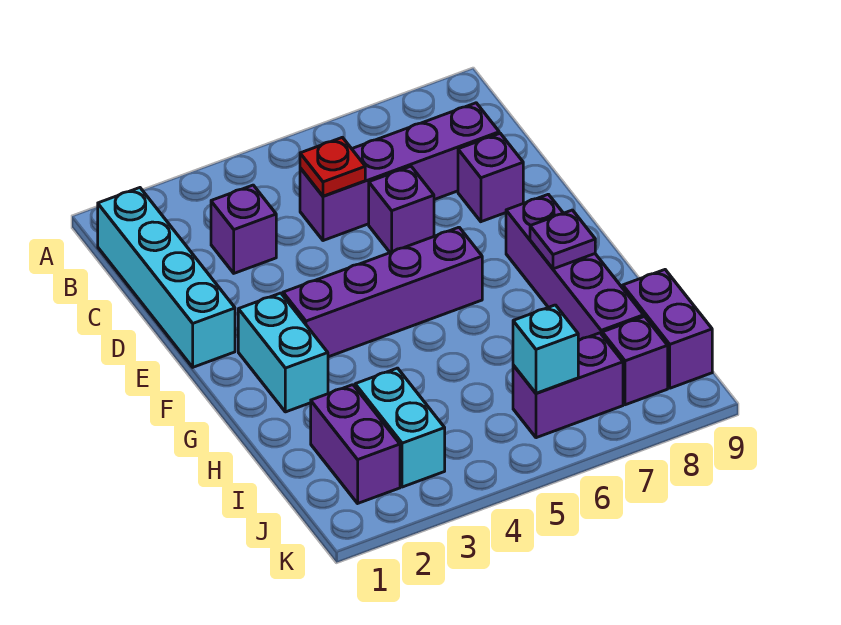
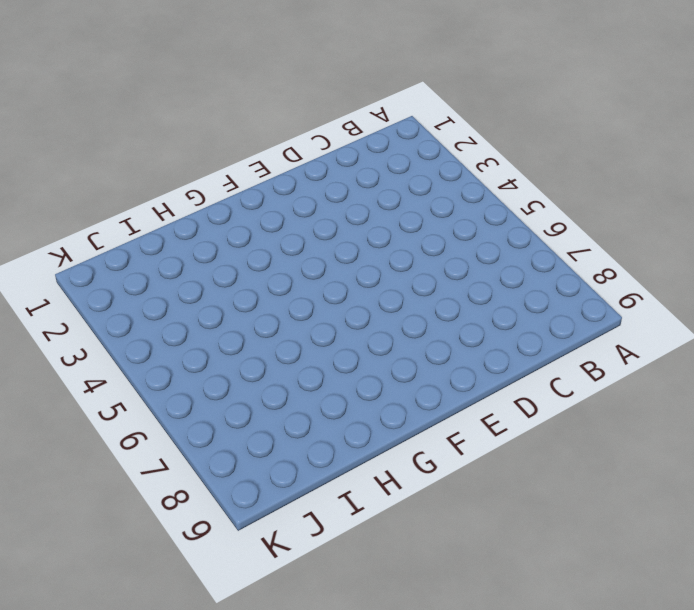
none -> cyan 1x4 brick [98,188,235,367]
none -> purple 1x1 brick [211,185,276,273]
none -> purple 1x4 brick [300,103,499,241]

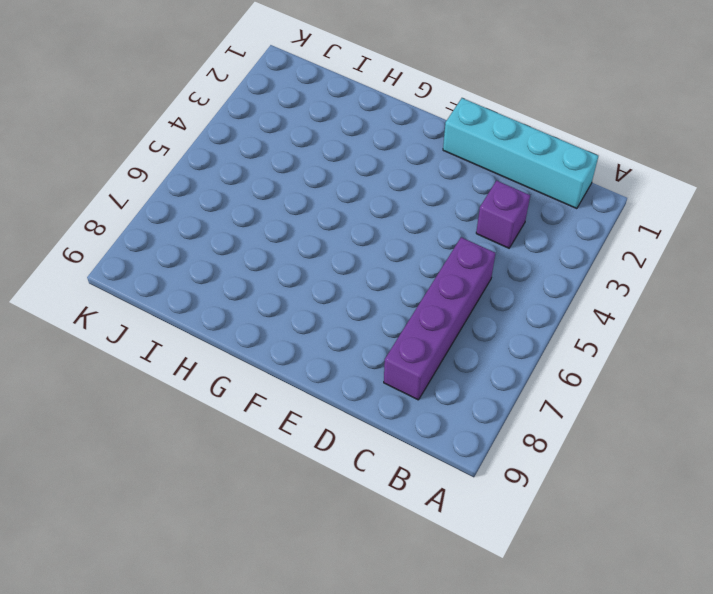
none -> purple 1x1 brick [369,166,434,253]
none -> purple 1x1 brick [458,133,523,222]
none -> cyan 1x2 brick [238,293,328,412]

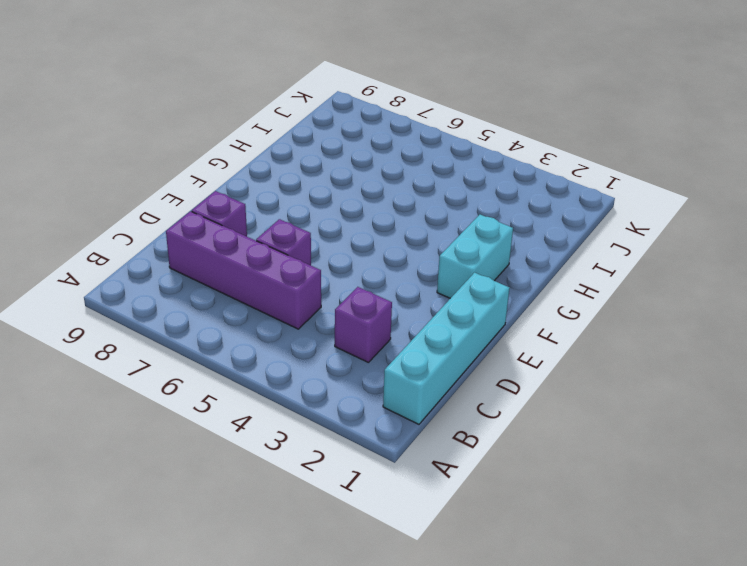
none -> purple 1x4 brick [283,227,482,357]
none -> purple 1x4 brick [506,194,644,341]
none -> purple 1x2 brick [311,385,400,503]

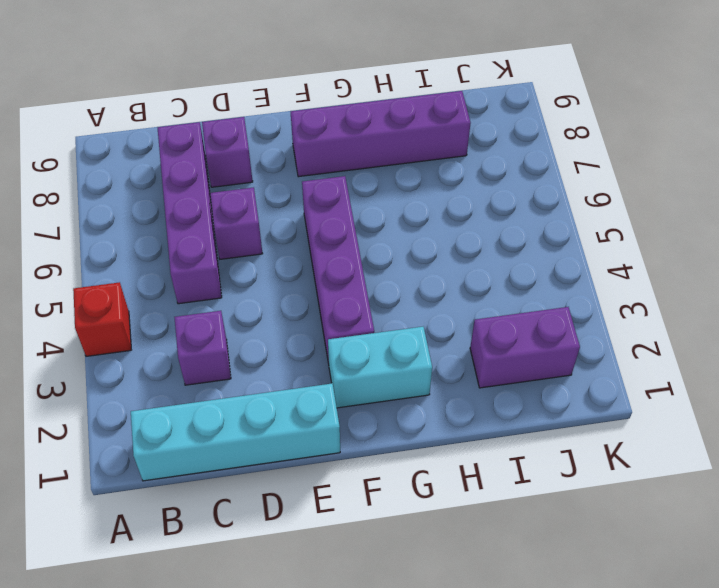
red 1x1 brick [73,282,131,356] -> none
none -> cyan 1x2 brick [355,368,445,487]
none -> purple 1x2 brick [623,270,712,388]
none -> purple 1x2 brick [513,333,623,438]

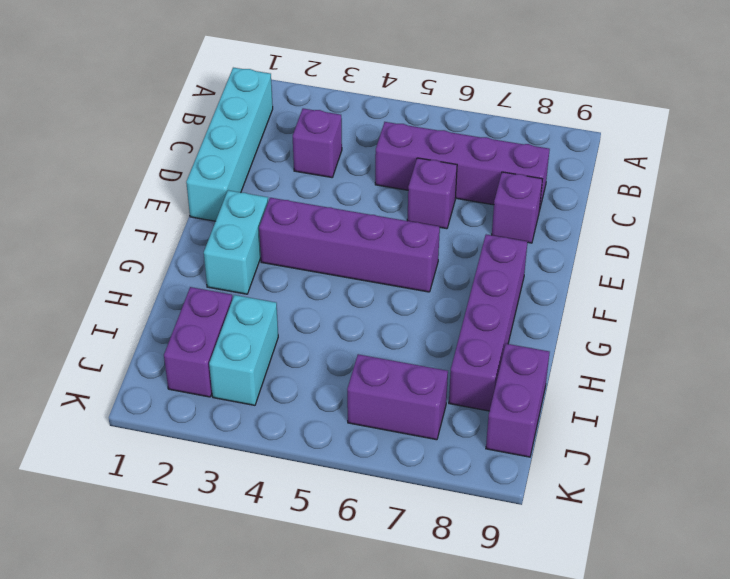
none -> purple 1x1 brick [602,316,668,405]
none -> red 1x1 plate [300,137,365,196]
none -> purple 1x1 plate [530,210,595,269]

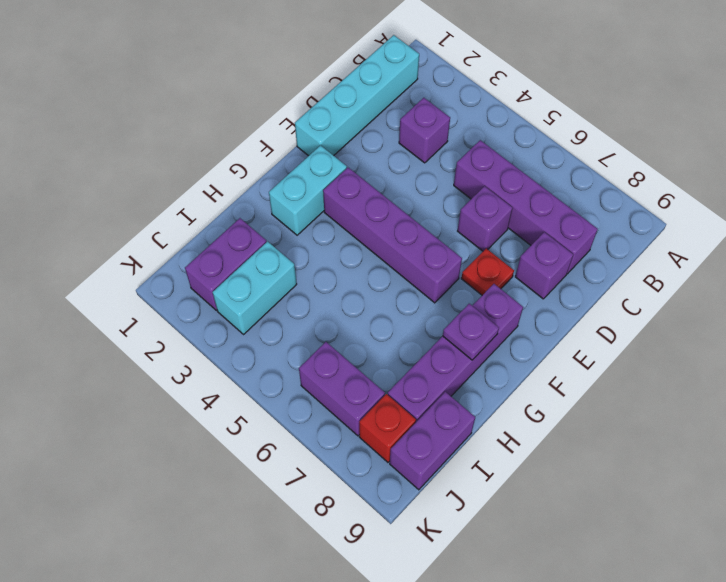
red 1x1 plate [461,248,514,295] -> red 1x1 plate moved to [300,137,365,196]
red 1x1 brick [359,394,416,462] -> purple 1x1 brick [602,316,668,405]
none -> cyan 1x1 brick [513,305,578,393]

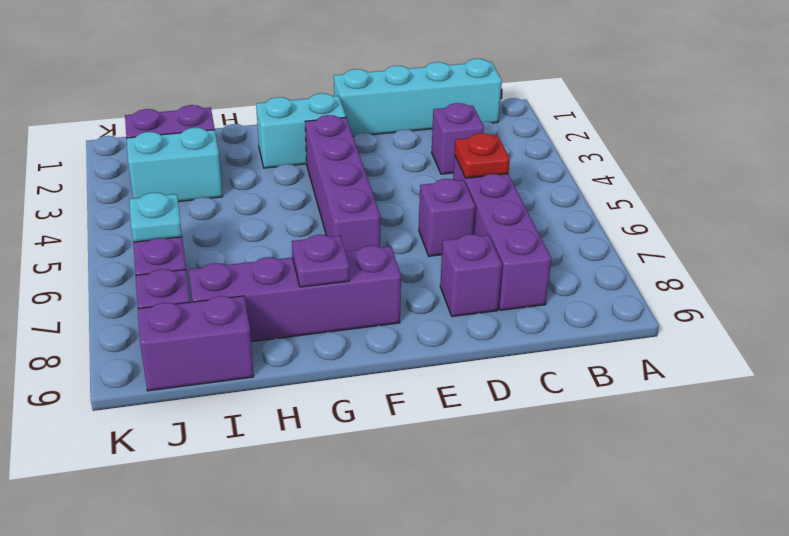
cyan 1x1 plate [129,193,182,242] -> cyan 1x1 brick [513,305,578,393]

